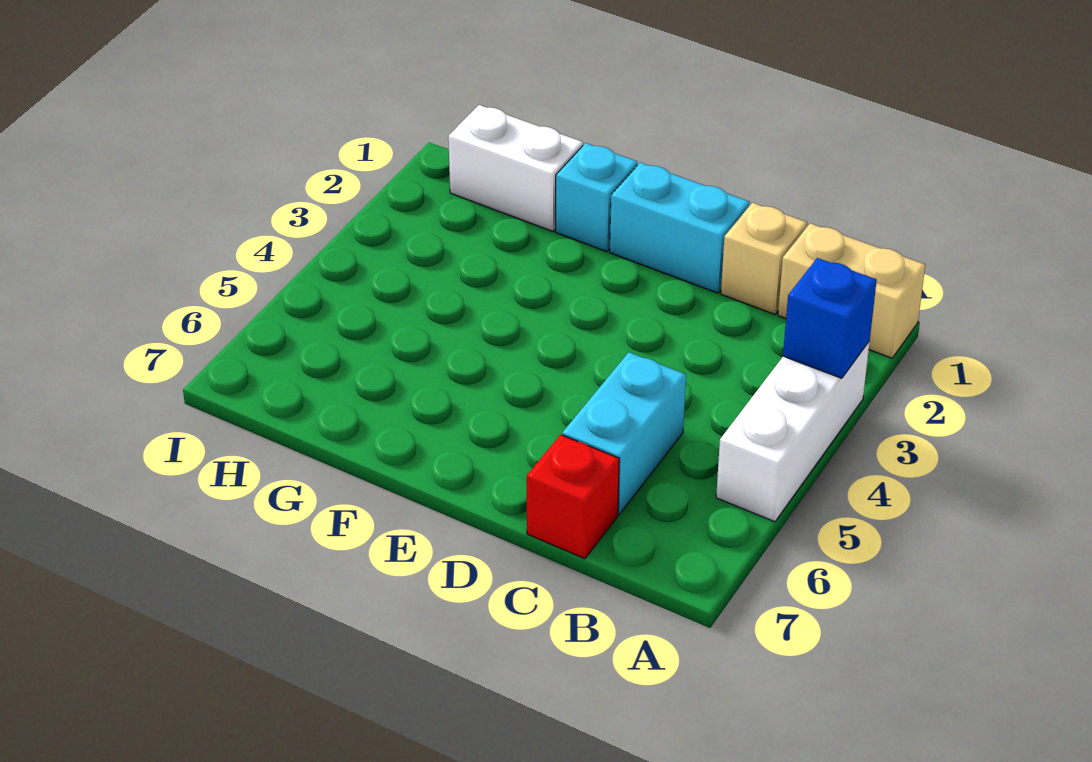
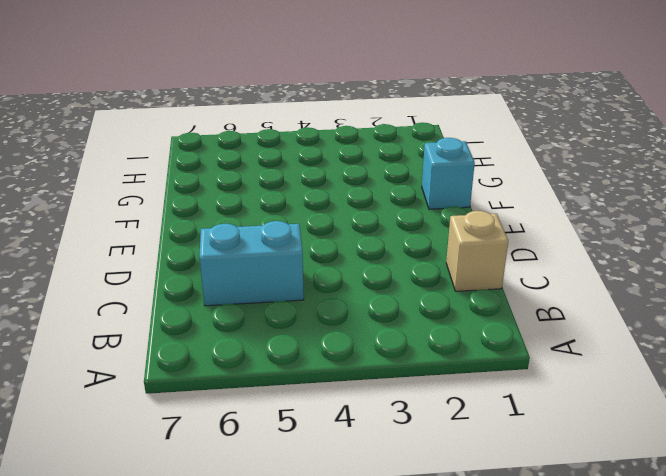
none -> tan 1x2 brick [778,223,925,358]
none -> white 1x3 brick [716,341,870,522]

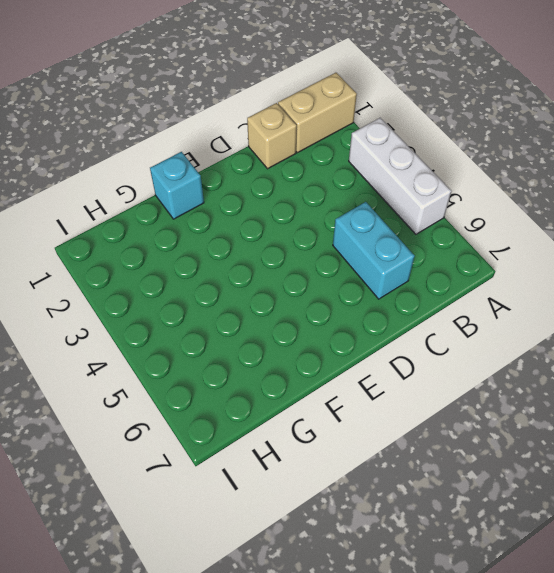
none -> red 1x1 brick [527,435,619,559]
none -> cyan 1x2 brick [610,162,750,293]

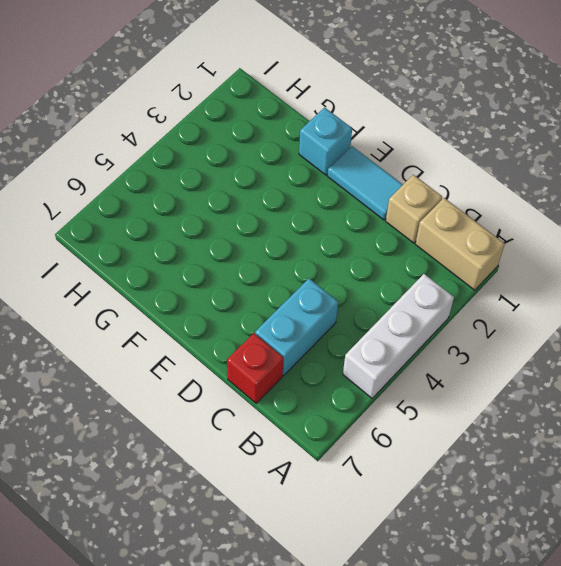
cyan 1x2 tile [328,146,403,220] -> cyan 1x2 brick [610,162,750,293]
none -> white 1x2 brick [448,105,583,231]
none -> blue 1x1 brick [783,258,877,378]

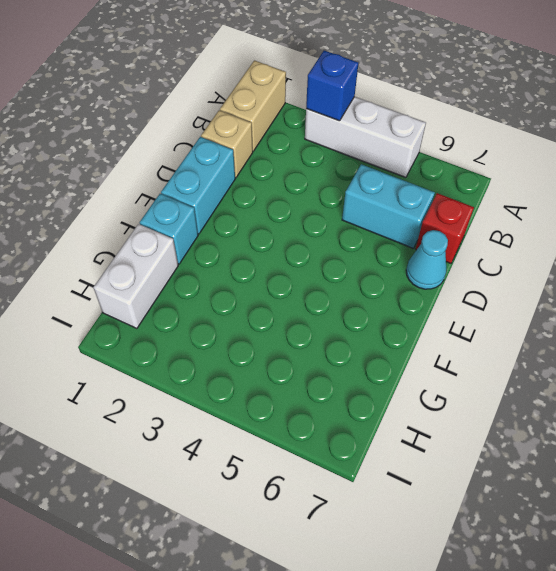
cyan 1x1 cone [406,230,448,289] -> none

